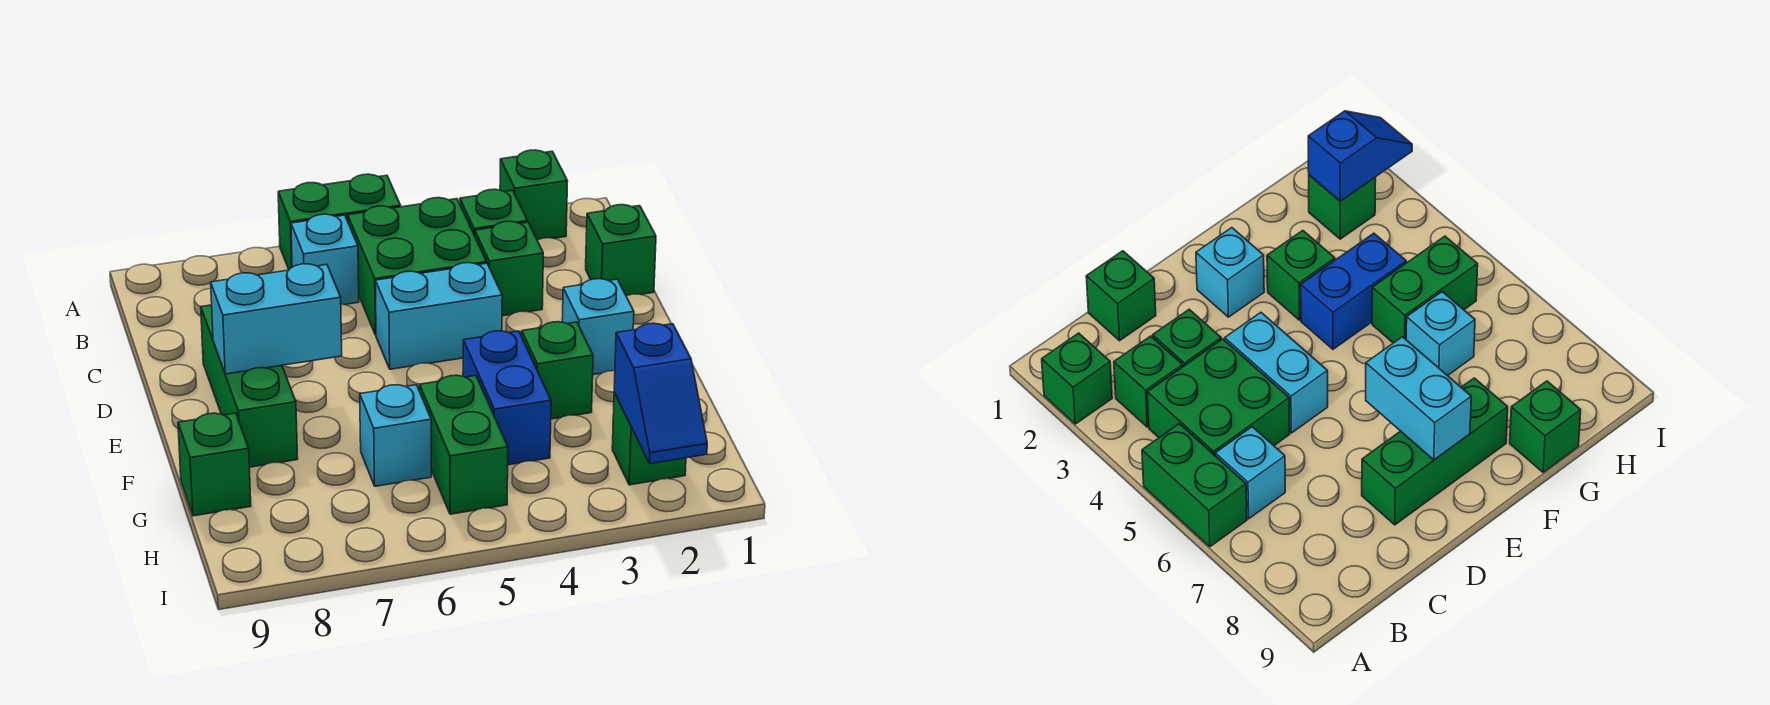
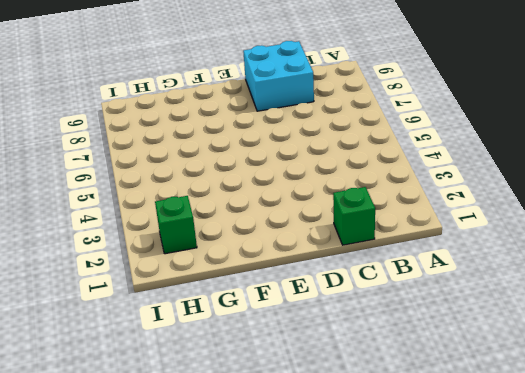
cyan 2x2 brick [243,41,314,111] -> green 1x3 brick [201,305,298,467]
none -> green 1x1 brick [500,150,568,240]
none -> green 1x2 brick [278,174,401,269]
none -> green 1x1 brick [460,189,528,236]

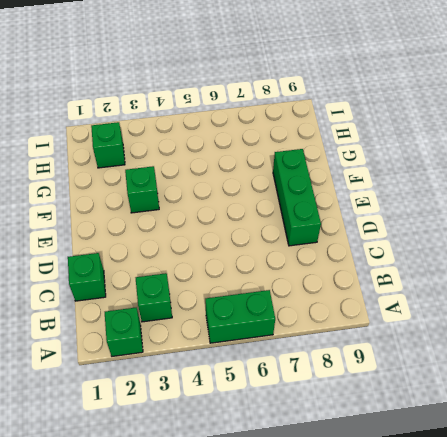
none -> green 2x2 brick [348,198,487,335]
none -> cyan 1x1 brick [291,214,359,305]
none -> green 1x1 brick [475,221,543,316]

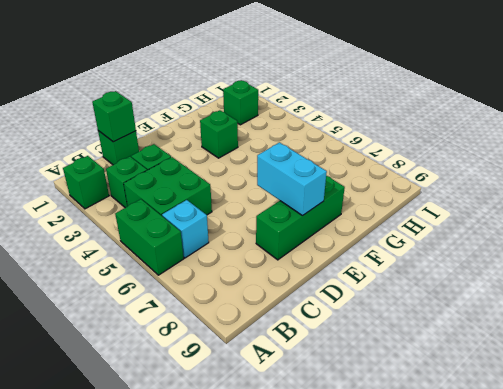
green 1x1 brick [92,91,136,142] -> green 1x1 brick moved to [178,413,251,516]
none -> cyan 1x2 brick [375,263,502,369]
none -> cyan 1x1 brick [562,279,634,375]
none -> blue 1x2 brick [463,331,551,465]

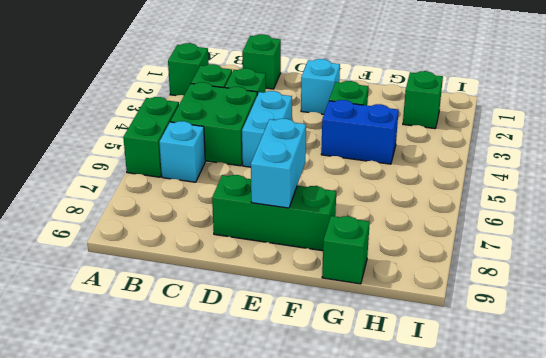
none -> green 1x2 brick [420,375,508,514]
none -> cyan 1x1 brick [360,385,431,486]
none -> blue 1x2 slope [614,323,707,464]

